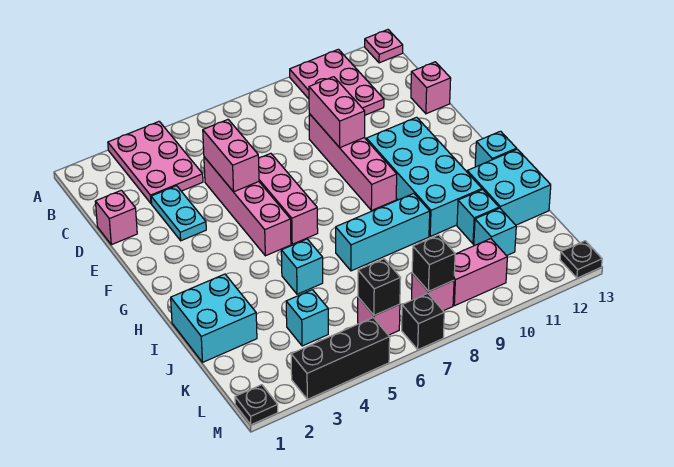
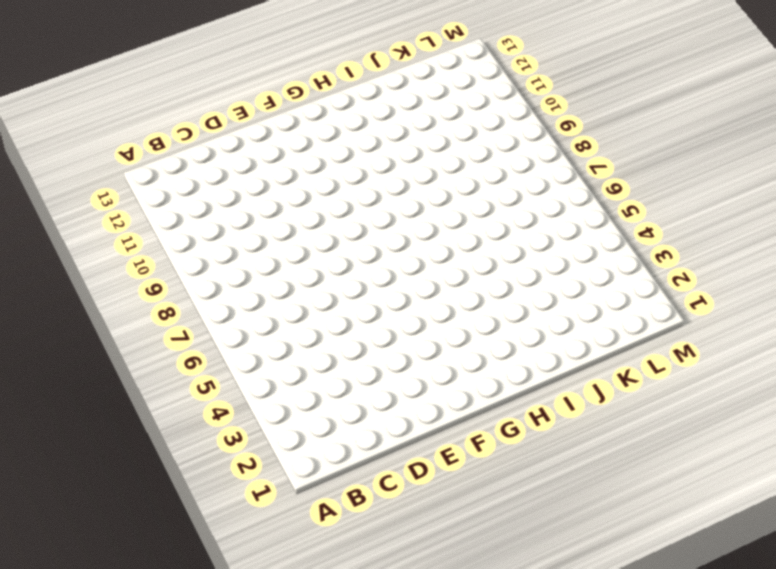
none -> pink 2x3 plate [108,121,203,204]
none -> pink 2x3 plate [290,49,384,115]
none -> pink 1x1 plate [365,30,403,63]

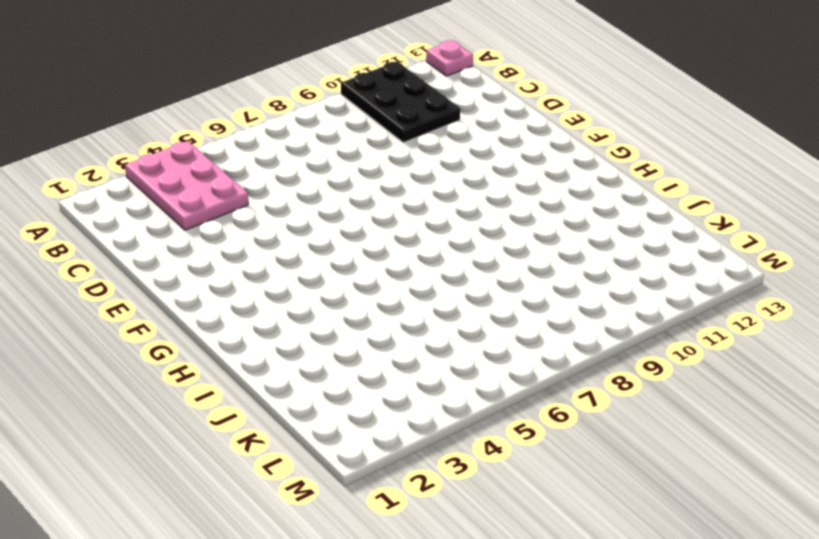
black 2x3 plate [341,62,460,142] -> pink 2x3 plate [290,49,384,115]
none -> pink 1x1 brick [95,190,137,245]
none -> cyan 1x2 plate [151,186,206,241]
none -> pink 1x4 brick [204,157,291,256]

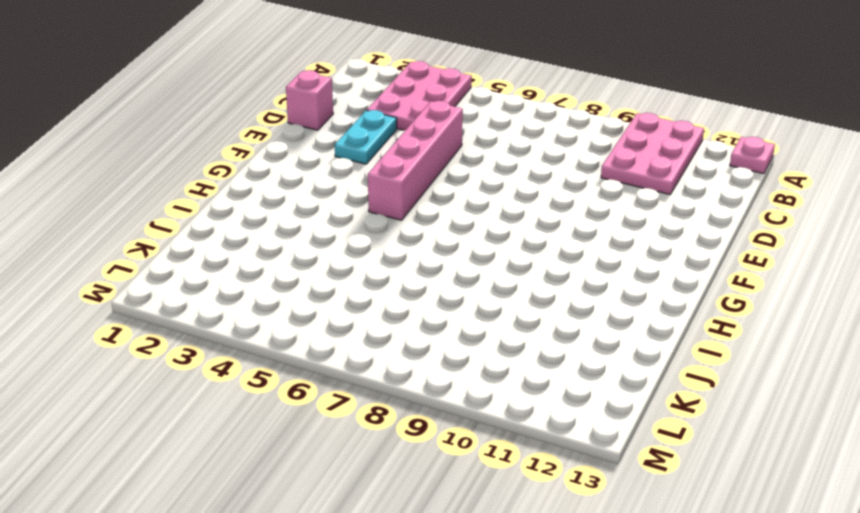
none -> pink 1x4 brick [309,114,397,210]
none -> pink 1x1 brick [411,62,451,114]
none -> pink 1x3 brick [259,153,318,244]

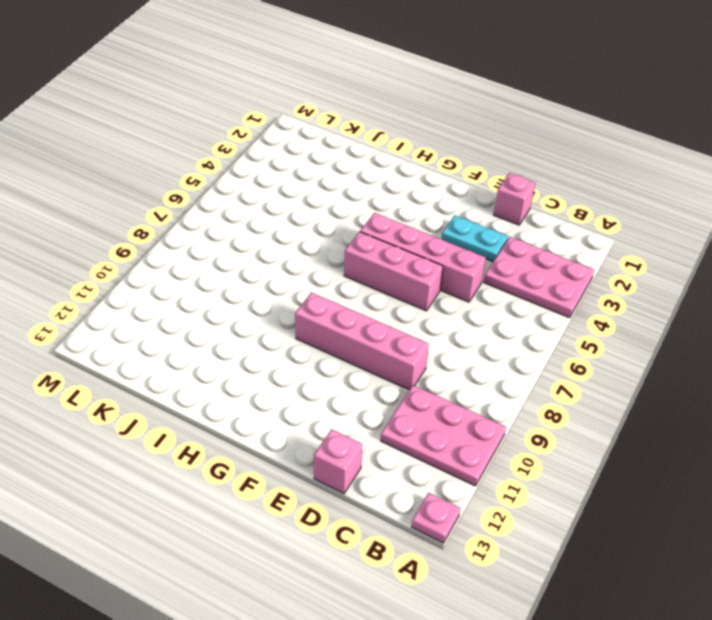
none -> cyan 2x4 brick [367,117,482,236]
none -> cyan 1x1 brick [475,131,517,167]
none -> cyan 2x2 brick [171,274,257,362]

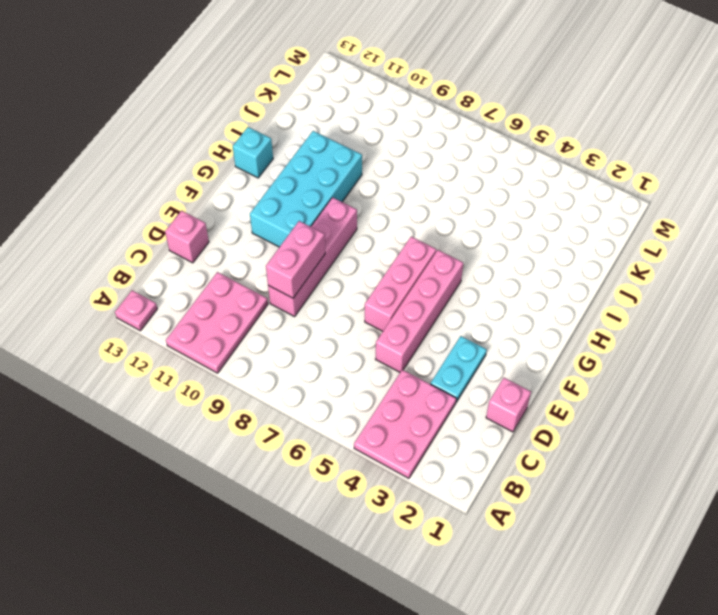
none -> cyan 2x2 brick [171,274,257,362]
none -> cyan 1x1 brick [281,239,323,294]
none -> cyan 1x3 brick [336,193,430,271]

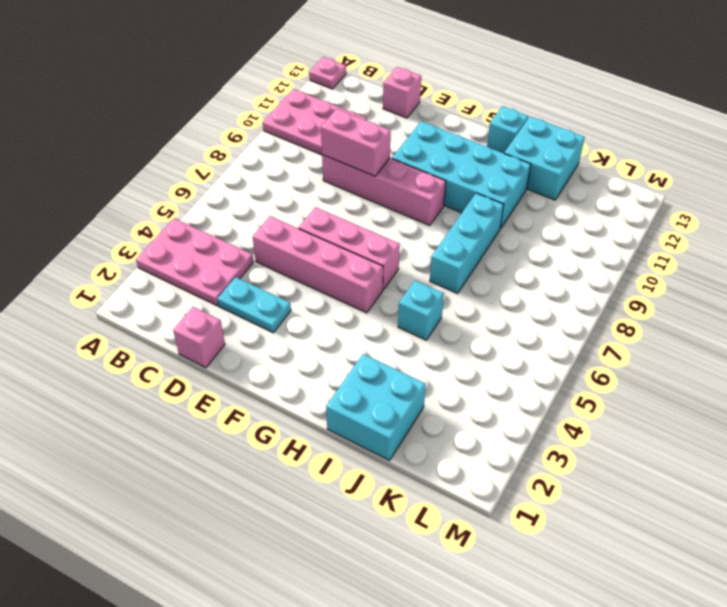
none -> cyan 1x1 brick [457,190,499,244]
none -> cyan 1x1 brick [286,290,328,346]
none -> cyan 1x1 brick [474,208,516,256]

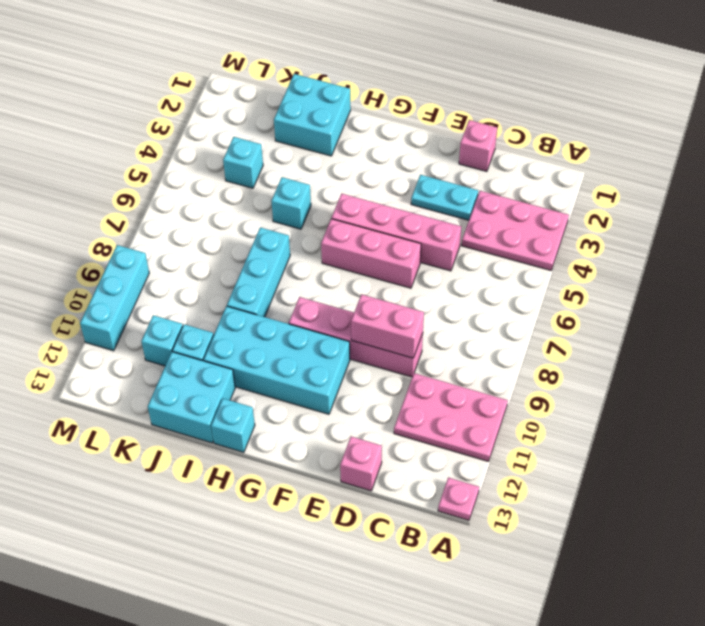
cyan 1x3 brick [80,245,149,351] -> none
none -> pink 1x1 brick [358,297,400,335]
none -> pink 1x1 brick [412,273,454,311]
none -> pink 1x2 brick [453,239,507,306]

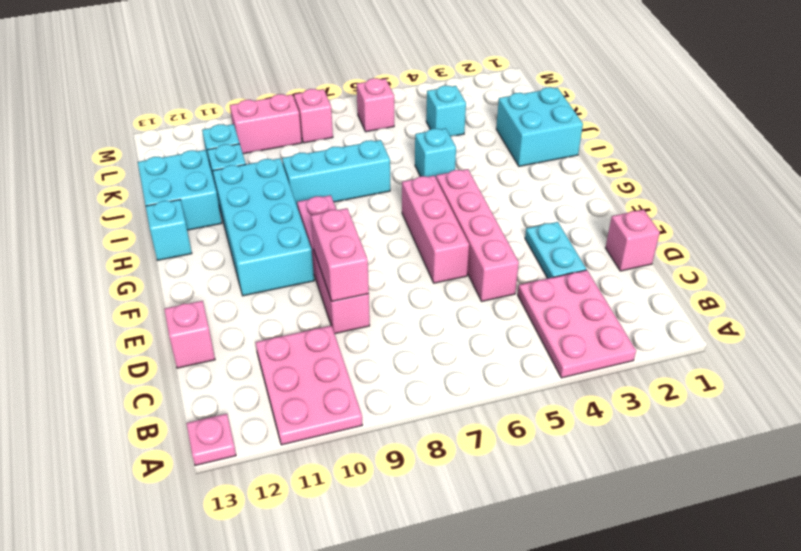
none -> black 1x1 plate [235,385,278,425]
none -> black 1x3 brick [291,318,390,399]
none -> black 1x1 brick [402,293,444,350]

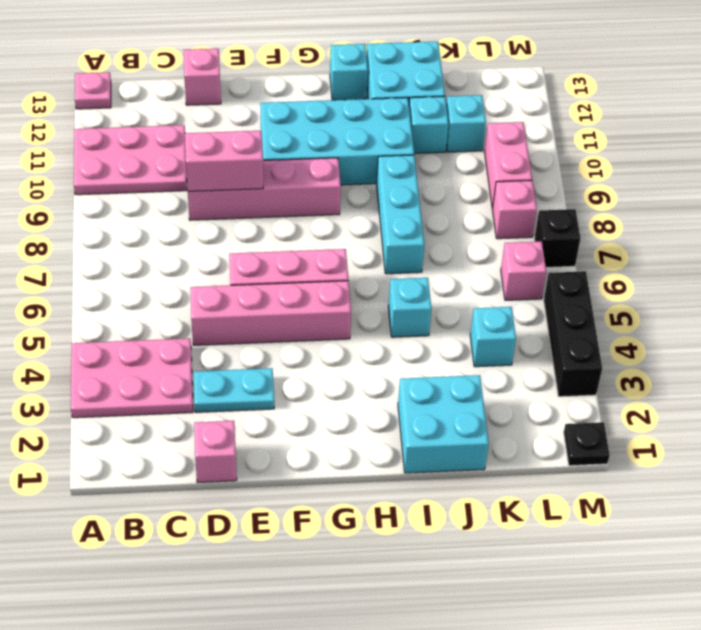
none -> black 1x1 plate [560,241,602,278]
none -> pink 1x2 brick [203,120,259,192]
none -> black 1x1 brick [358,259,401,315]

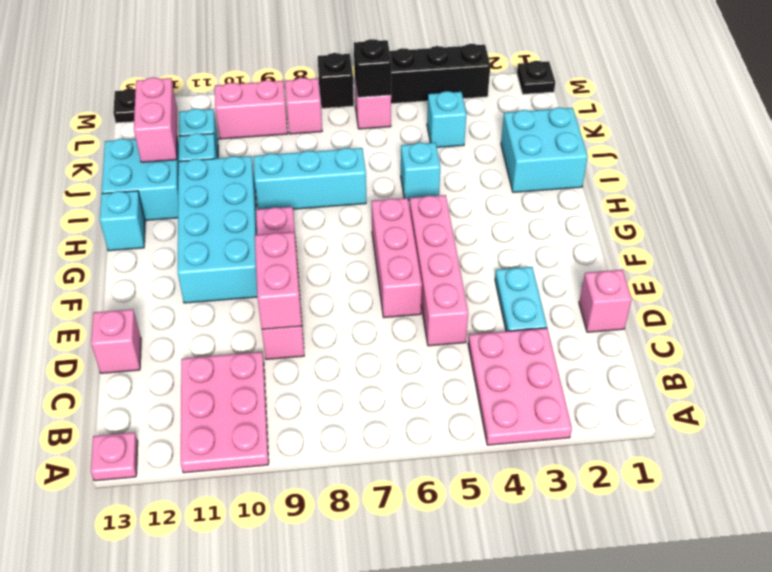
pink 1x2 brick [134,78,177,162] -> pink 1x2 brick moved to [203,120,259,192]
none -> black 1x1 brick [412,235,455,291]

